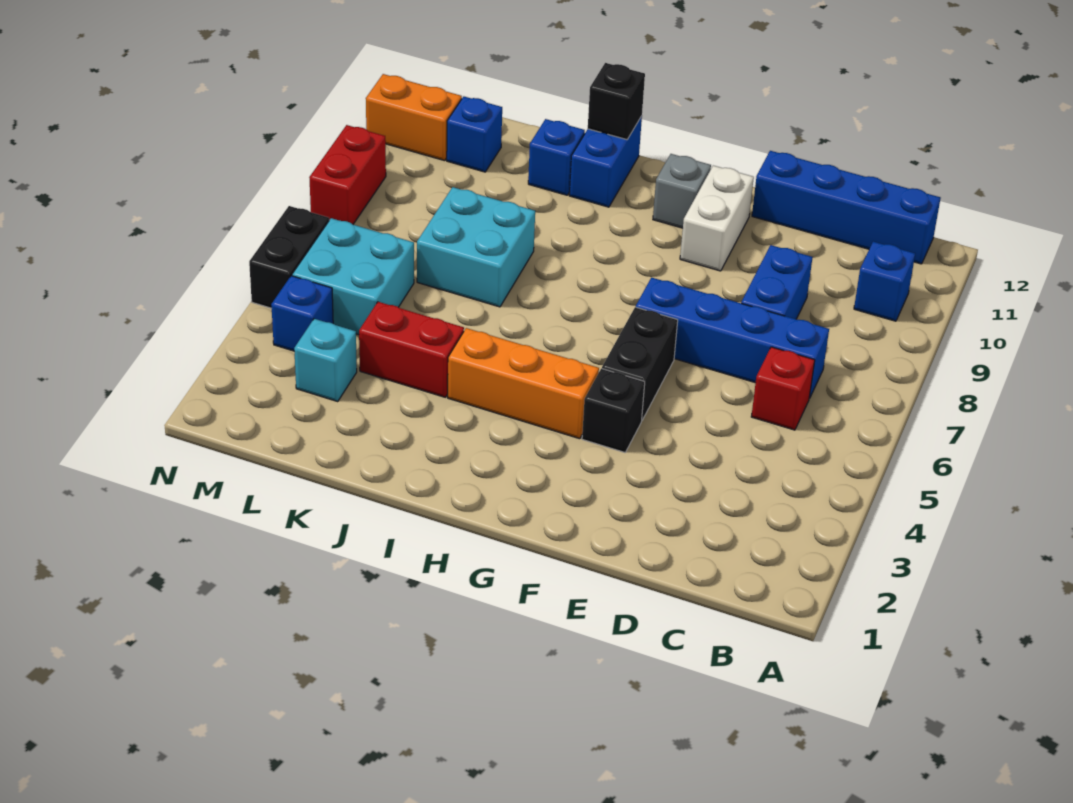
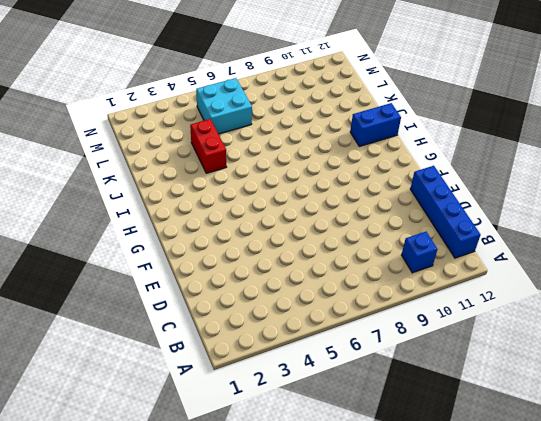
none -> red 1x1 brick [751,347,815,430]
none -> blue 1x4 brick [636,278,829,398]
none -> blue 1x2 brick [741,245,813,319]

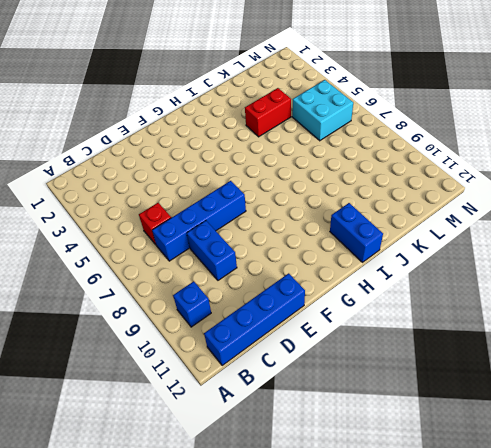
none -> black 1x1 brick [582,368,645,452]
none -> black 1x2 brick [602,307,678,420]
none -> white 1x2 brick [680,166,754,271]

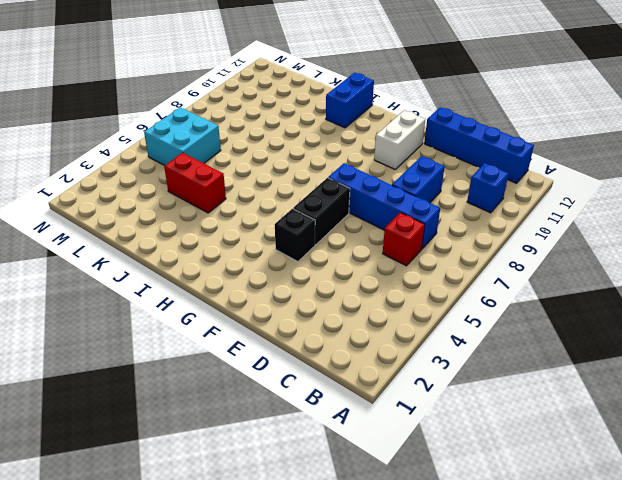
none -> orange 1x3 brick [448,328,599,439]
none -> grey 1x1 brick [653,154,711,228]
none -> cyan 2x2 brick [417,187,535,307]

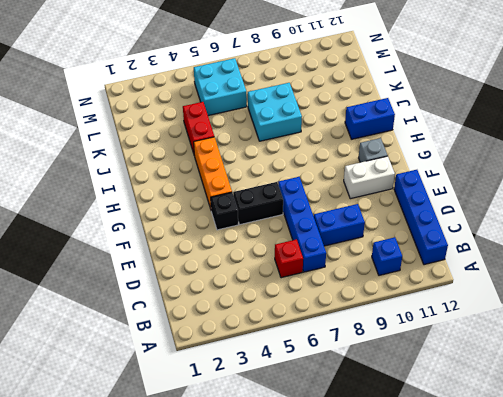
none -> blue 1x1 brick [528,119,585,195]
none -> cyan 1x1 brick [294,319,357,401]
none -> blue 1x1 brick [447,97,502,172]

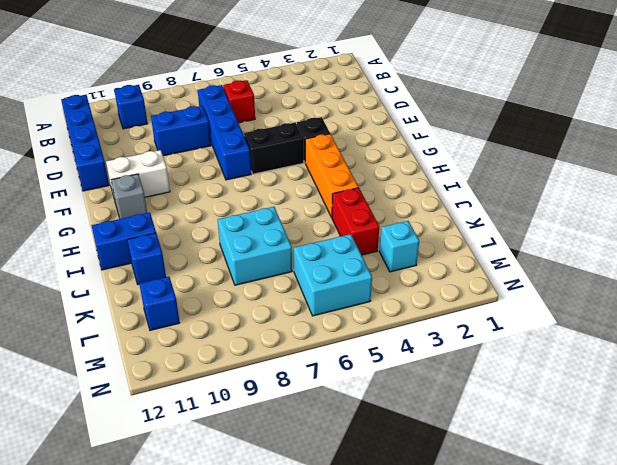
none -> blue 1x1 brick [271,276,333,351]
none -> orange 1x2 brick [366,74,462,161]
none -> black 1x2 brick [249,206,329,308]

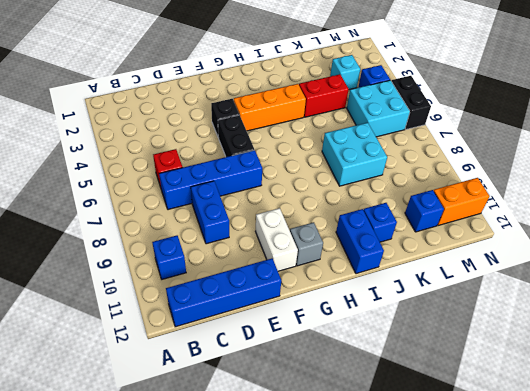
none -> red 1x2 brick [309,125,386,224]
none -> black 1x1 brick [588,63,645,140]

